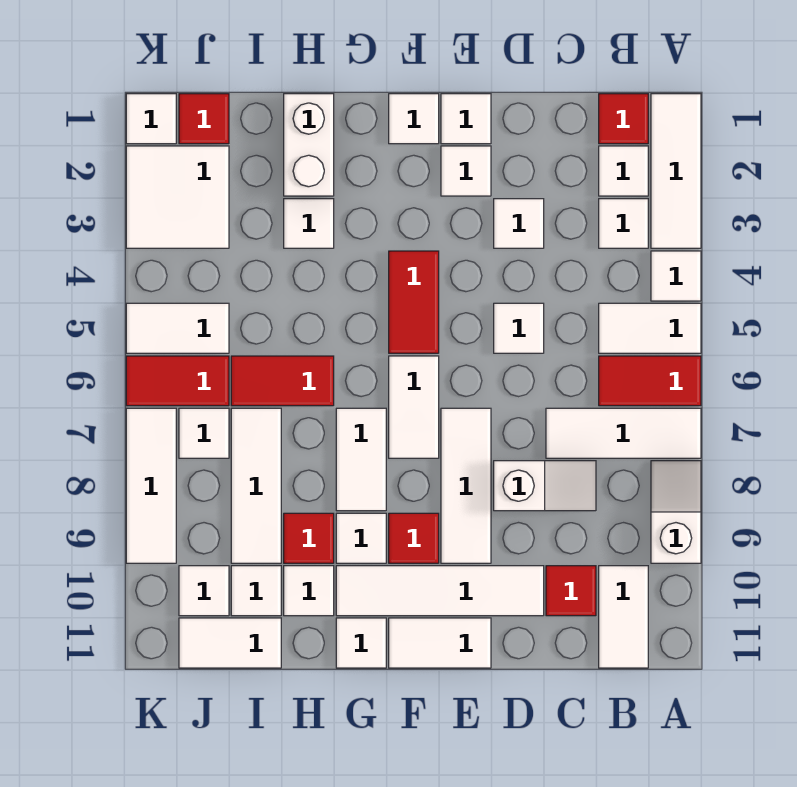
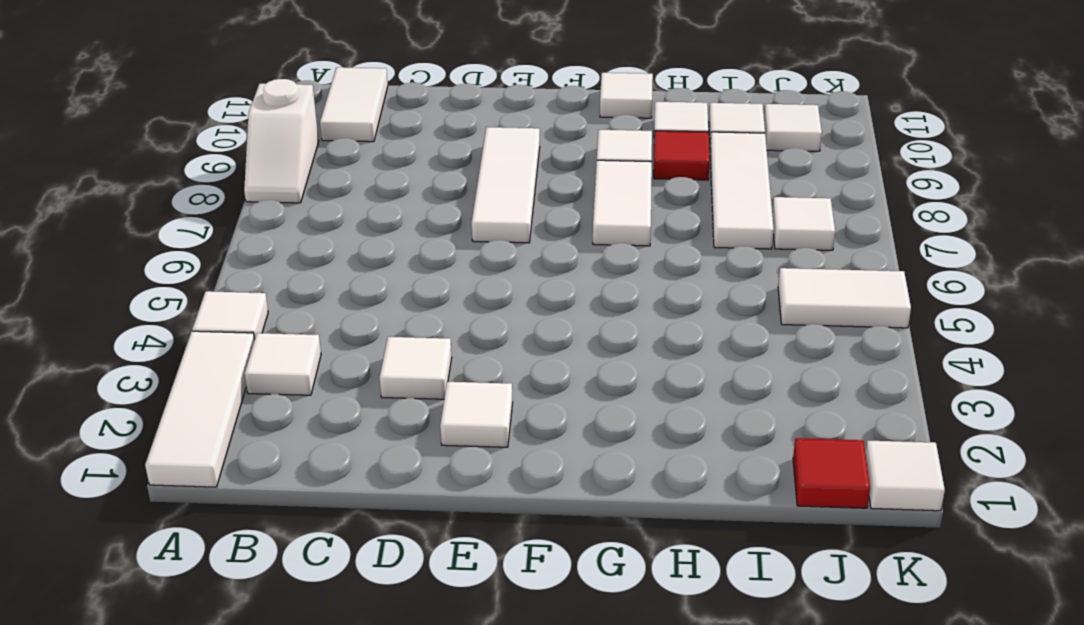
none -> white 1x2 tile [599,303,701,353]
none -> red 1x2 tile [599,356,701,406]
none -> white 1x3 tile [546,408,701,458]
none -> red 1x1 tile [599,94,648,144]

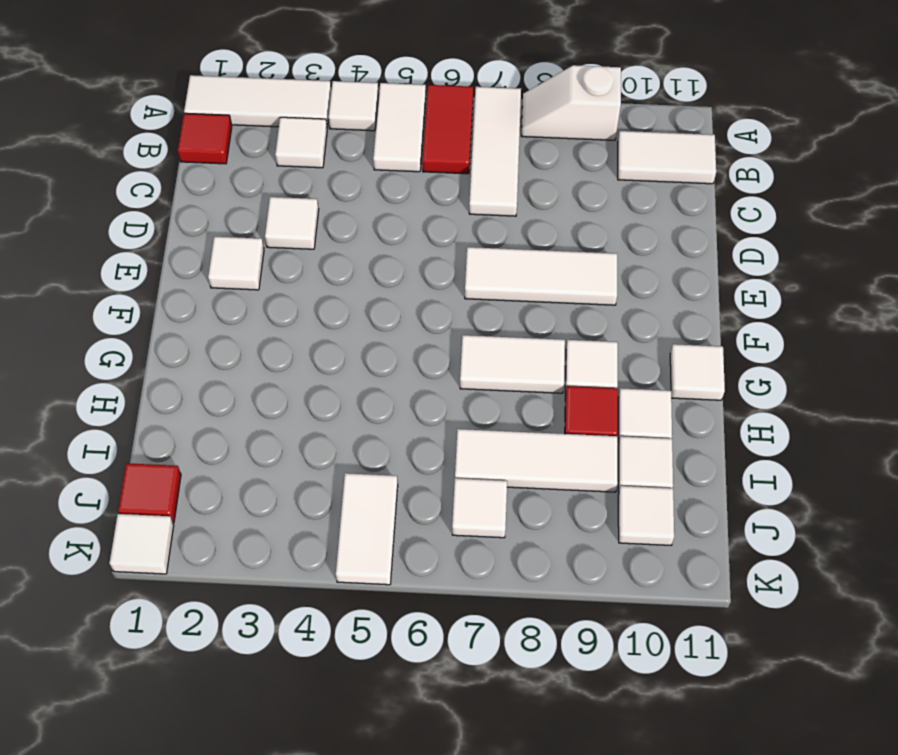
none -> white 1x1 tile [599,146,648,196]
none -> white 1x2 slope [494,461,596,511]
none -> red 1x1 tile [546,566,596,616]
none -> white 1x1 tile [494,303,544,353]

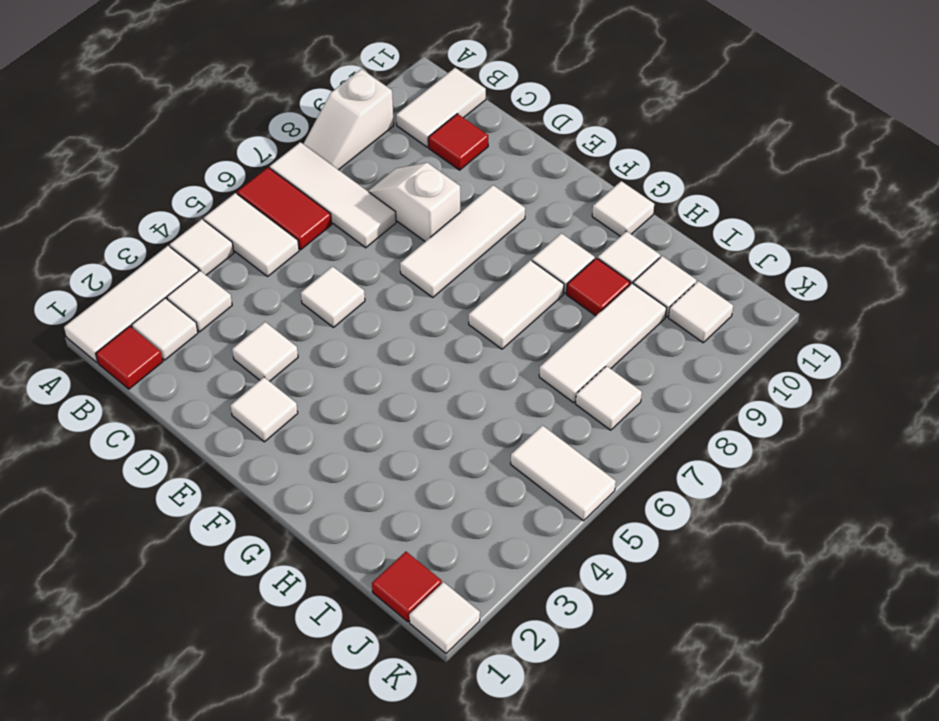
none -> white 1x4 tile [336,566,544,616]
none -> white 1x1 tile [441,94,491,144]
none -> white 1x2 tile [389,618,491,668]
none -> white 1x1 tile [389,94,439,144]

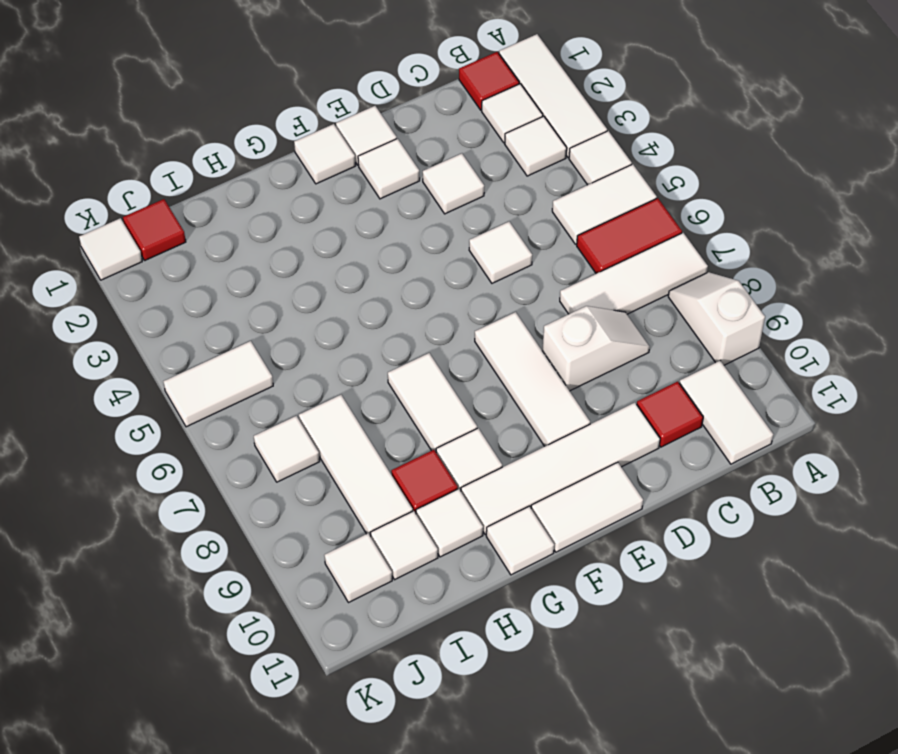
none -> red 1x2 tile [389,251,439,353]
none -> white 1x2 tile [389,356,439,458]
none -> red 1x1 tile [389,513,439,563]
none -> white 1x2 brick [284,94,334,196]

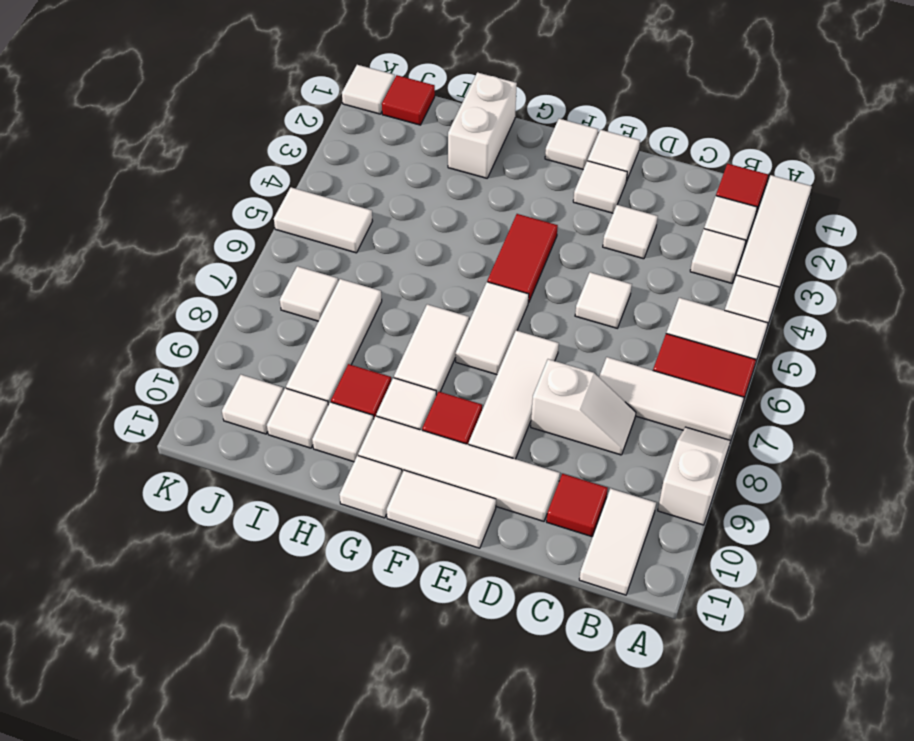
none -> white 1x1 tile [284,199,334,248]
none -> red 1x2 tile [231,356,334,406]
none -> white 1x2 tile [179,618,281,668]
none -> white 2x2 tile [126,146,229,248]

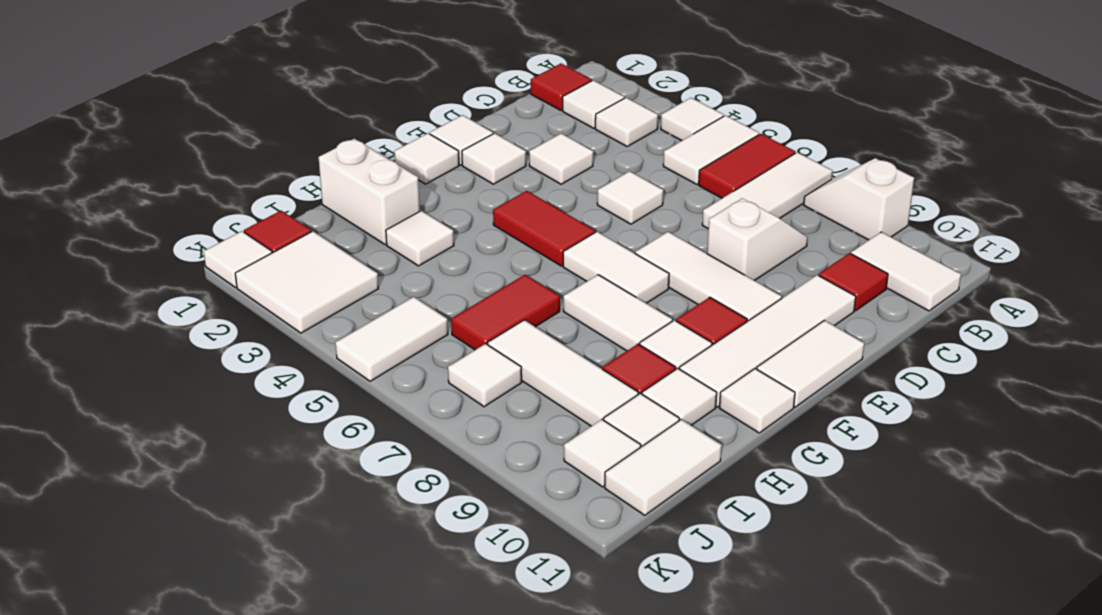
none -> white 1x3 tile [651,94,701,248]
none -> red 1x2 tile [126,356,229,406]
none -> white 1x3 tile [126,408,176,563]

